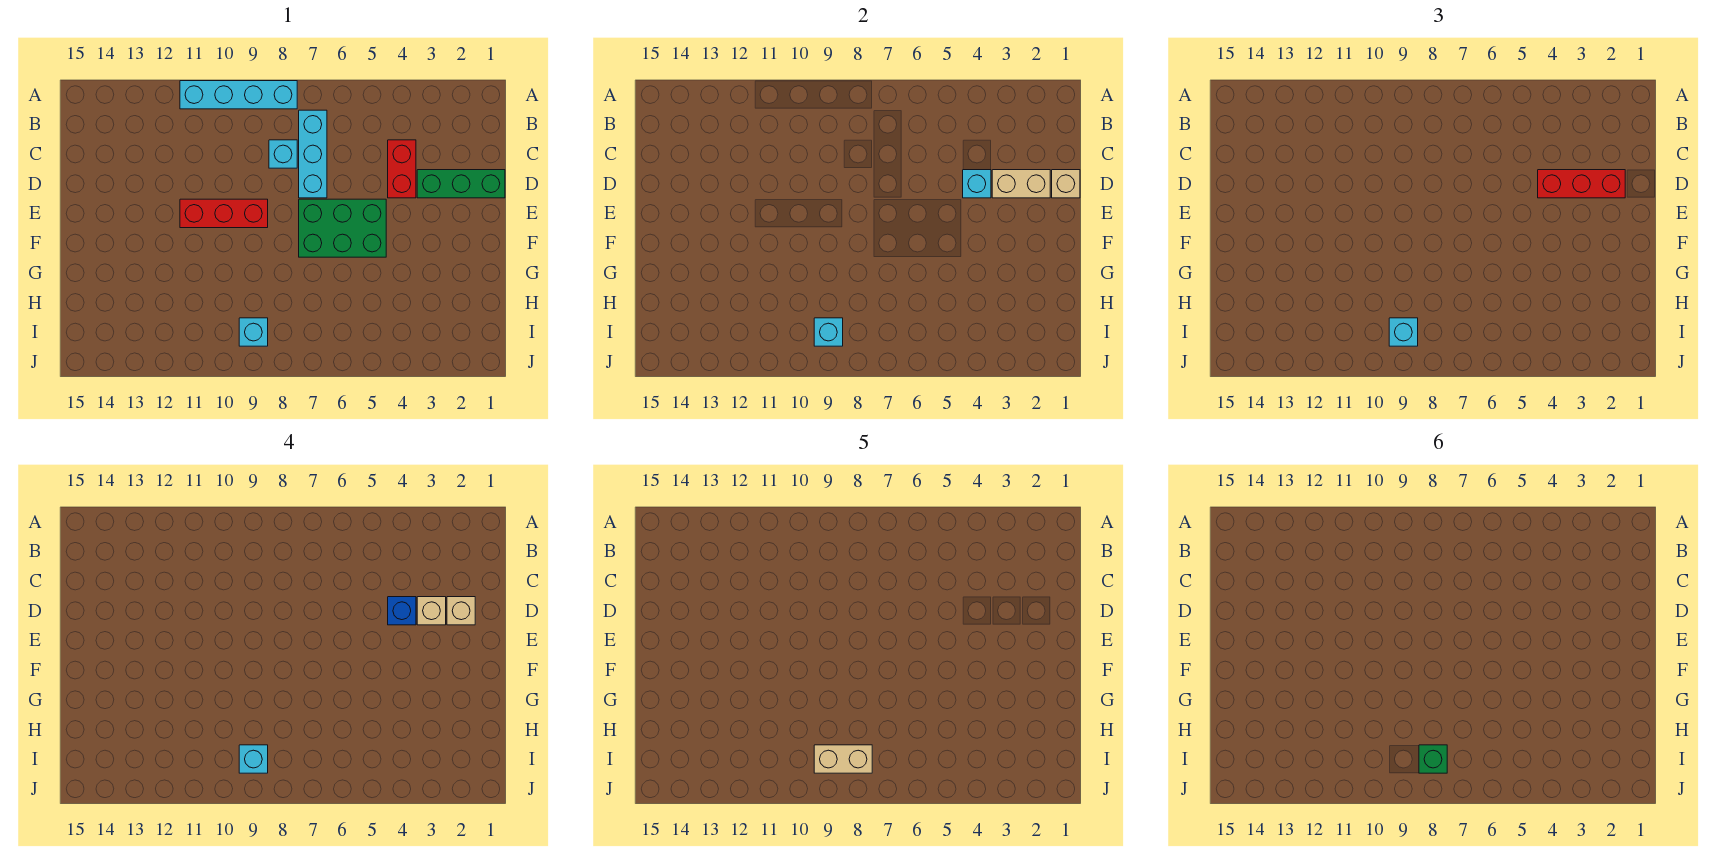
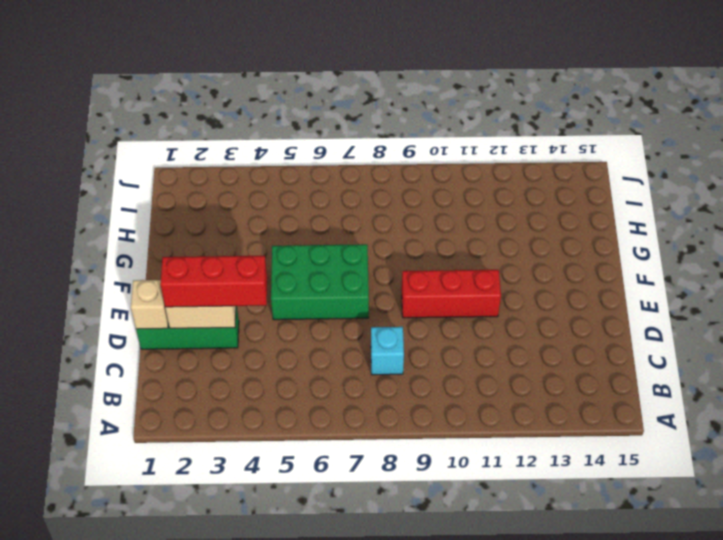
none -> cyan 1x4 brick [180,81,297,109]
none -> cyan 1x3 brick [299,110,327,198]
none -> red 1x2 brick [388,140,416,198]

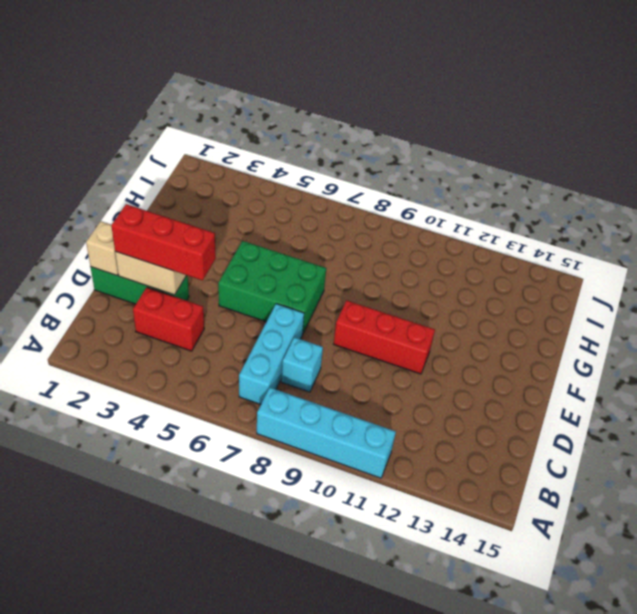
red 1x2 brick [133,287,204,351] -> red 1x2 brick turned to [388,140,416,198]
none -> cyan 1x1 brick [239,318,268,346]
none -> cyan 1x1 brick [963,170,991,198]
none -> cyan 1x1 brick [814,318,843,346]

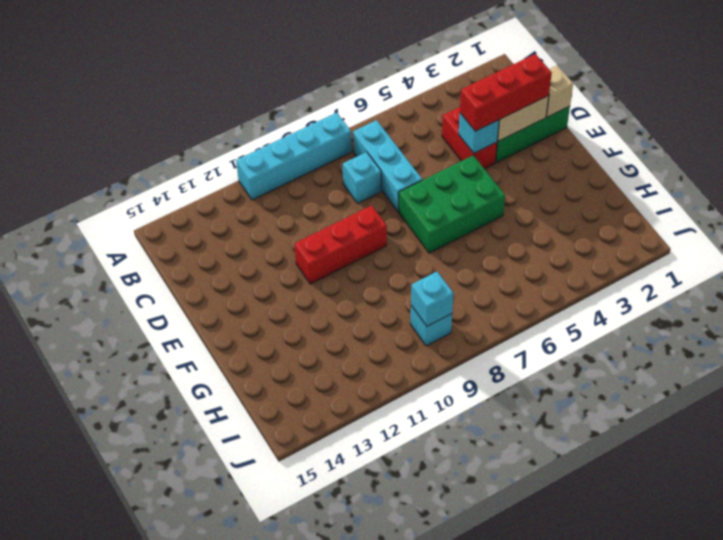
none -> cyan 1x1 brick [1389,318,1418,346]
none -> tan 1x1 brick [447,597,475,625]
none -> tan 1x1 brick [417,597,446,625]

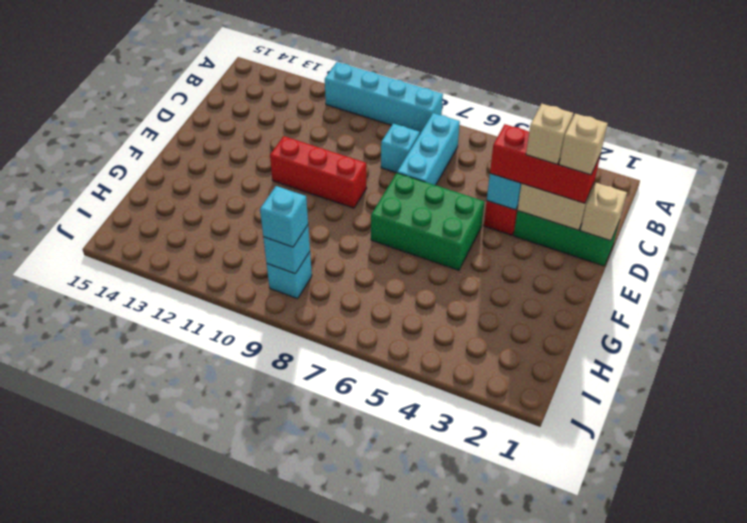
none -> blue 1x1 brick [388,597,416,625]
none -> cyan 1x1 brick [239,745,268,773]
none -> tan 1x2 brick [814,745,872,773]

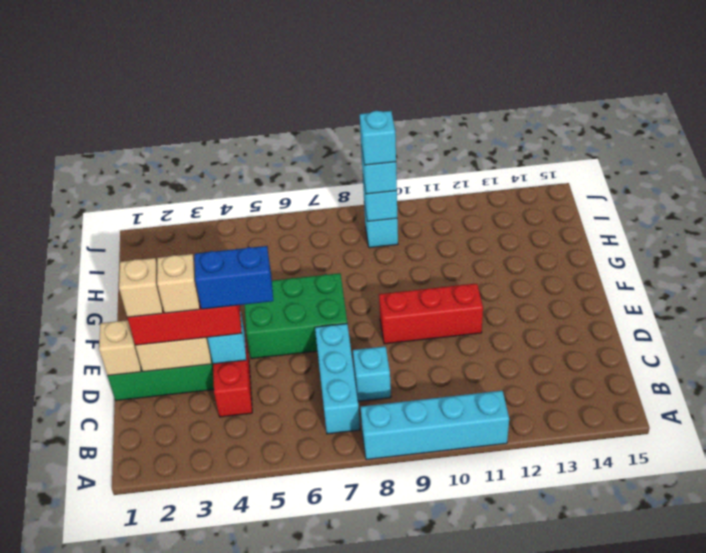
blue 1x2 brick [195,246,273,309] -> blue 1x1 brick [388,597,416,625]
none -> tan 1x2 brick [814,745,872,773]
none -> green 1x1 brick [1419,745,1447,773]

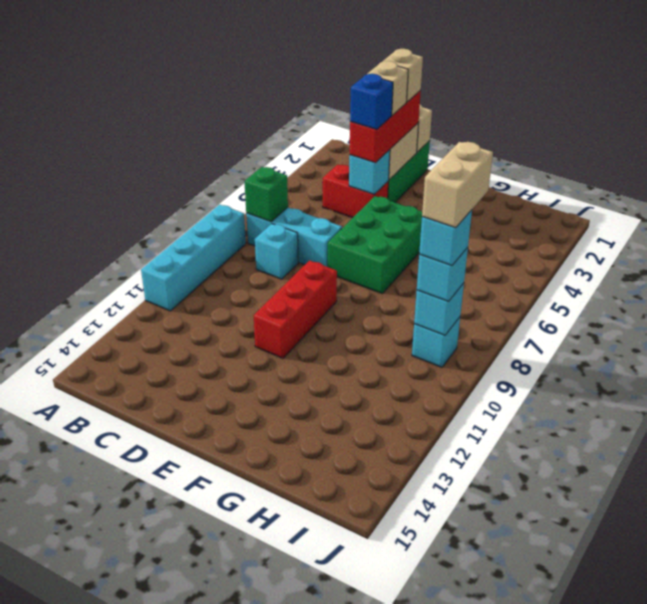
green 1x1 brick [244,167,288,222] -> green 1x1 brick moved to [1419,745,1447,773]

